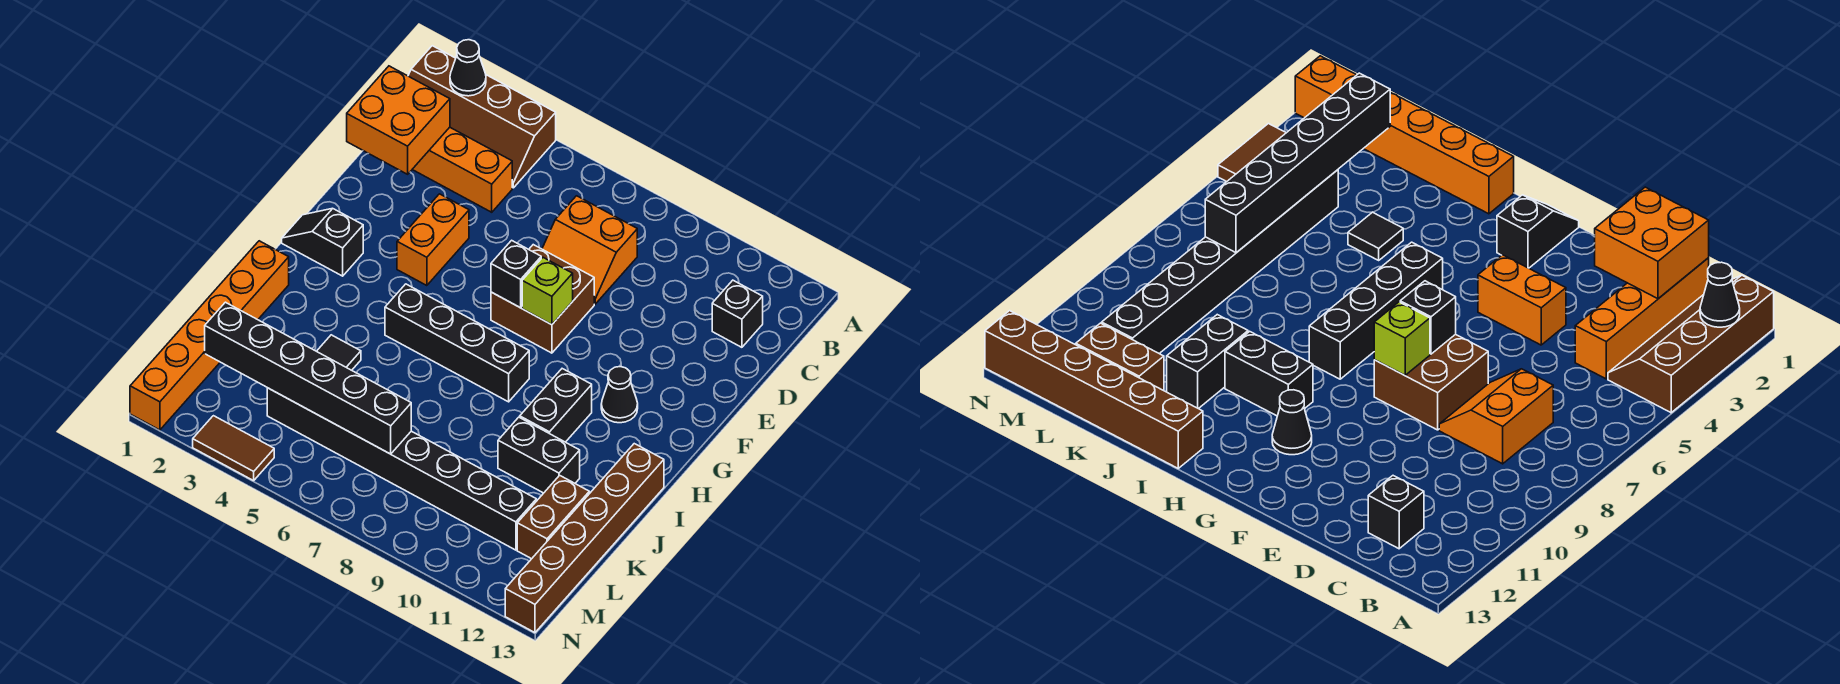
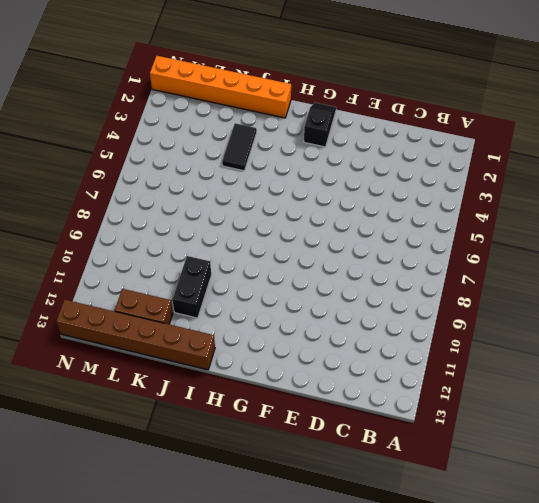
black 1x2 tile [222,123,257,171] -> black 1x1 tile [317,335,361,370]
none -> brown 2x4 slope [408,46,556,188]
none -> orange 1x4 brick [412,127,512,212]
none -> orange 2x2 slope [542,196,637,304]

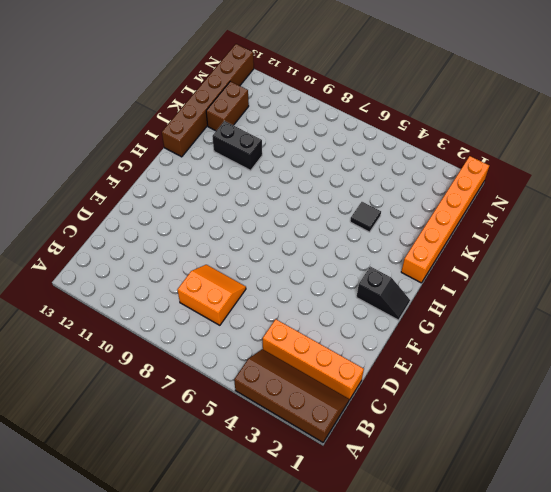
none -> black 1x1 brick [712,280,763,347]
none -> orange 1x2 brick [397,194,469,286]
none -> brown 2x2 brick [491,245,594,353]

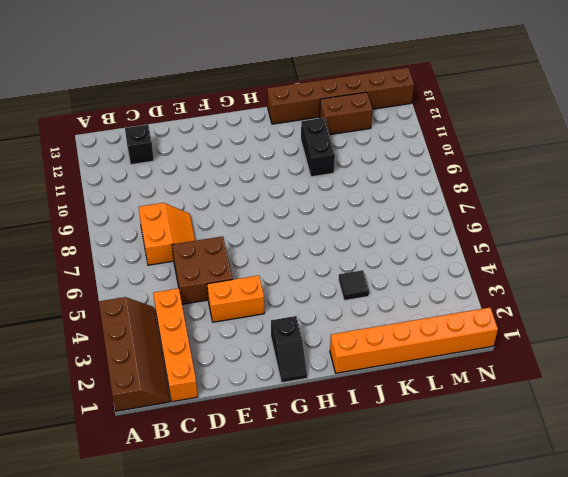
brown 2x2 brick [172,236,232,304] -> brown 2x2 brick moved to [491,245,594,353]
none -> black 1x1 cone [601,367,638,423]
none -> black 1x4 brick [385,284,529,402]
none -> black 1x2 brick [520,369,592,442]

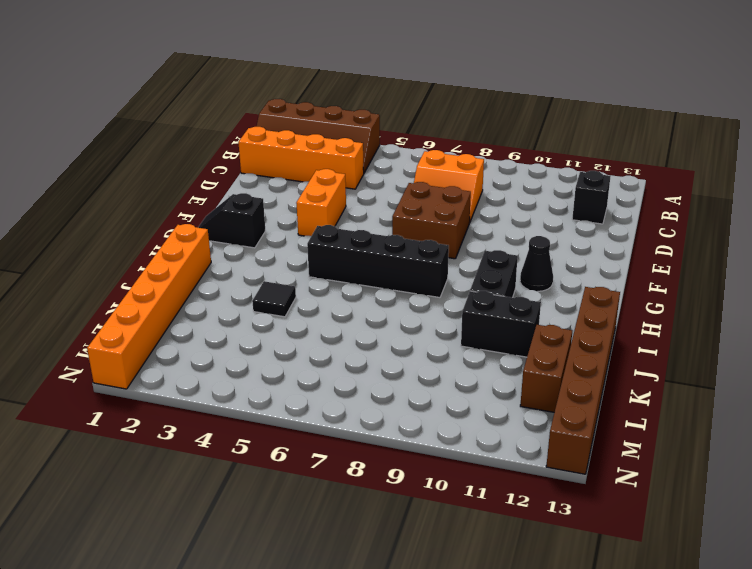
none -> black 1x8 brick [267,388,536,550]
none -> brown 1x2 tile [193,416,274,481]
none -> black 1x1 cone [450,40,486,96]

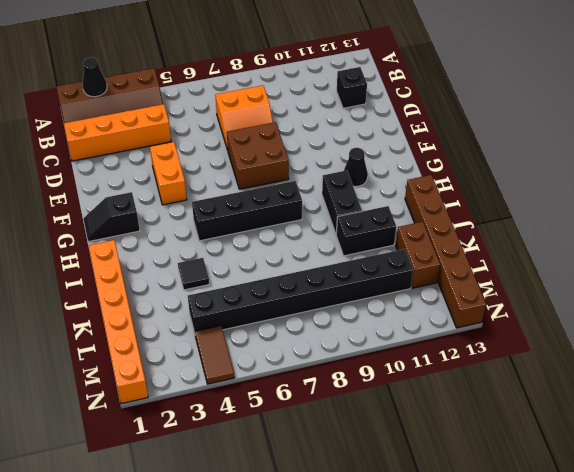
brown 1x2 tile [195,326,234,384] -> brown 1x2 tile turned to [193,416,274,481]
none -> orange 2x2 brick [347,66,450,174]
none -> black 1x1 brick [491,240,541,308]
none -> lime 1x1 brick [522,258,573,325]

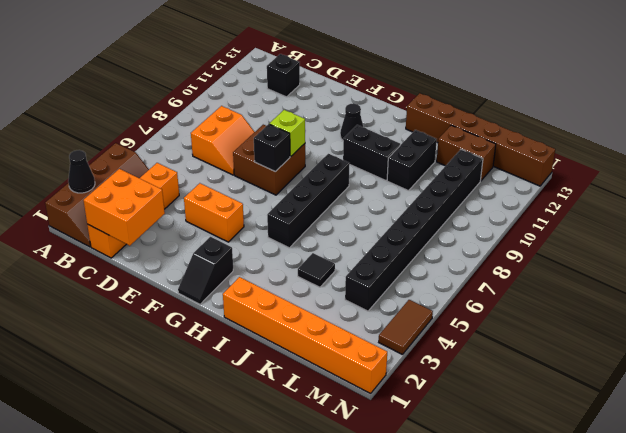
none -> black 1x6 brick [205,302,411,454]

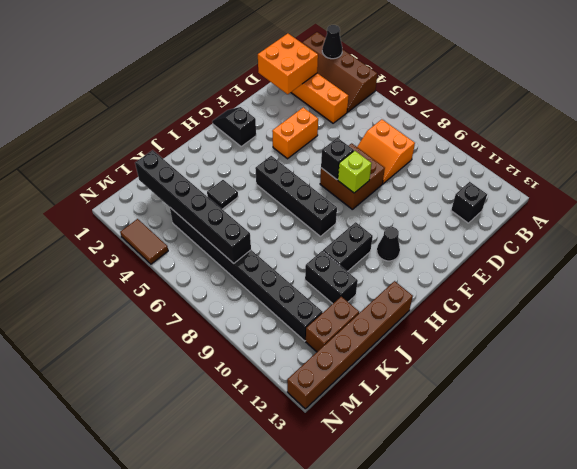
none -> orange 1x6 brick [130,241,289,430]

